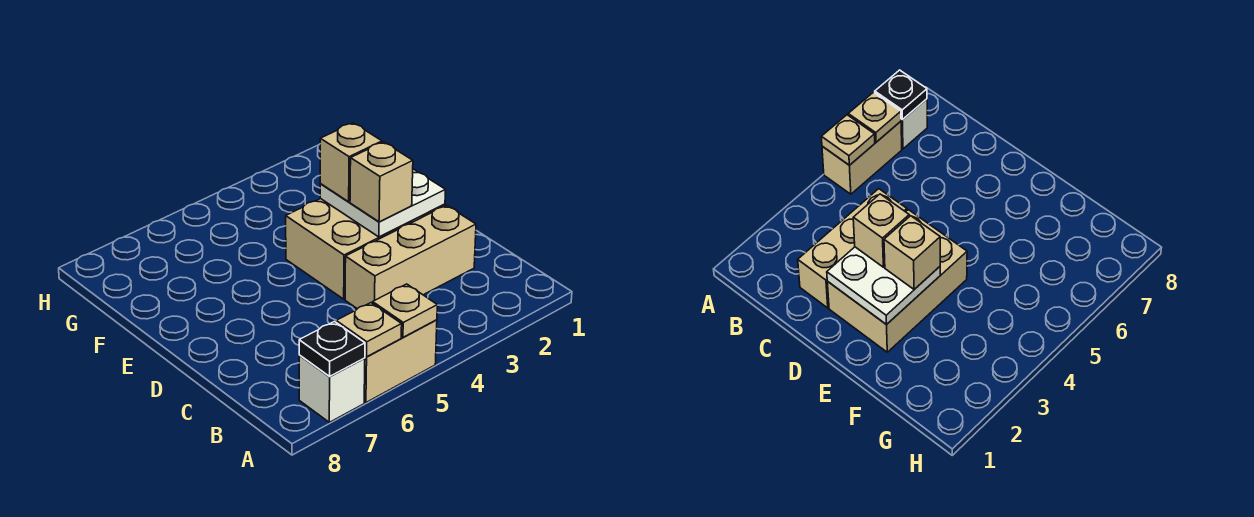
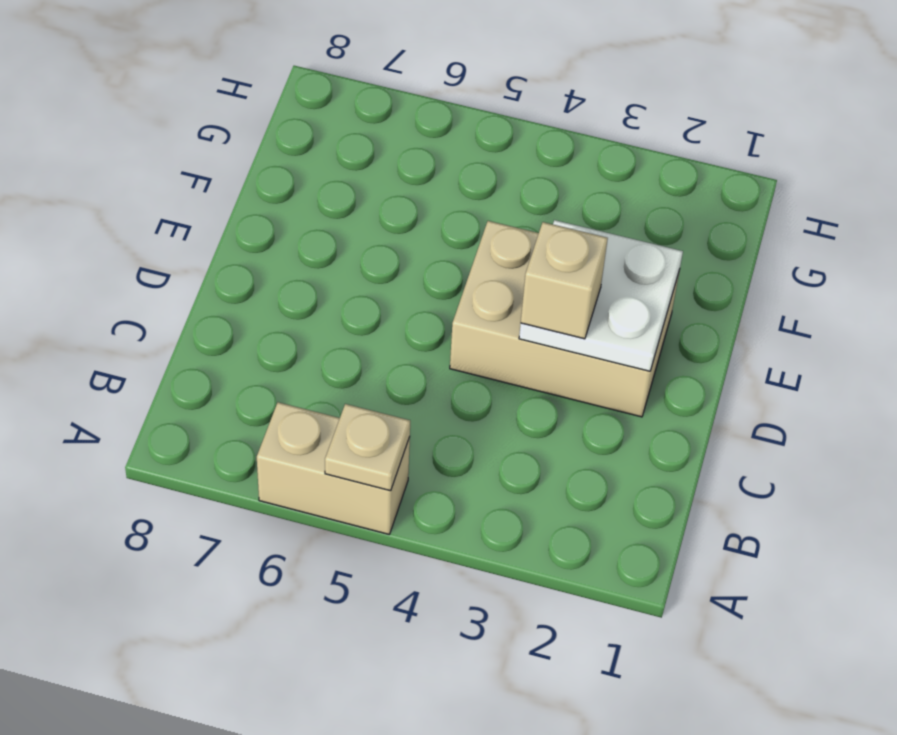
none -> white 1x1 brick [299,355,365,422]
none -> tan 1x3 brick [345,205,476,309]

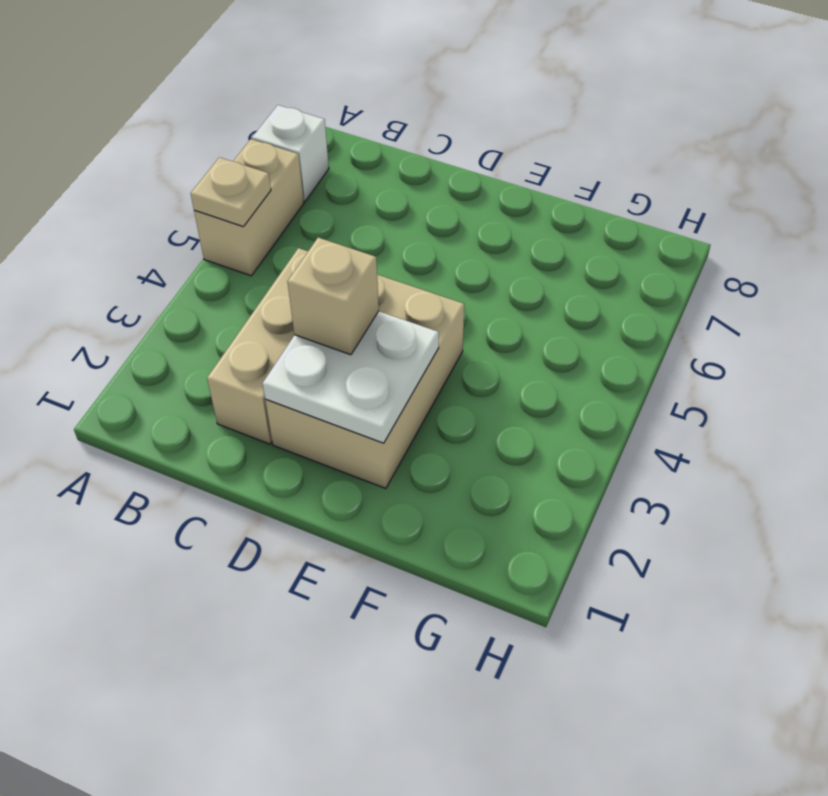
none -> tan 1x1 plate [336,303,402,357]
none -> black 1x1 plate [299,322,365,377]

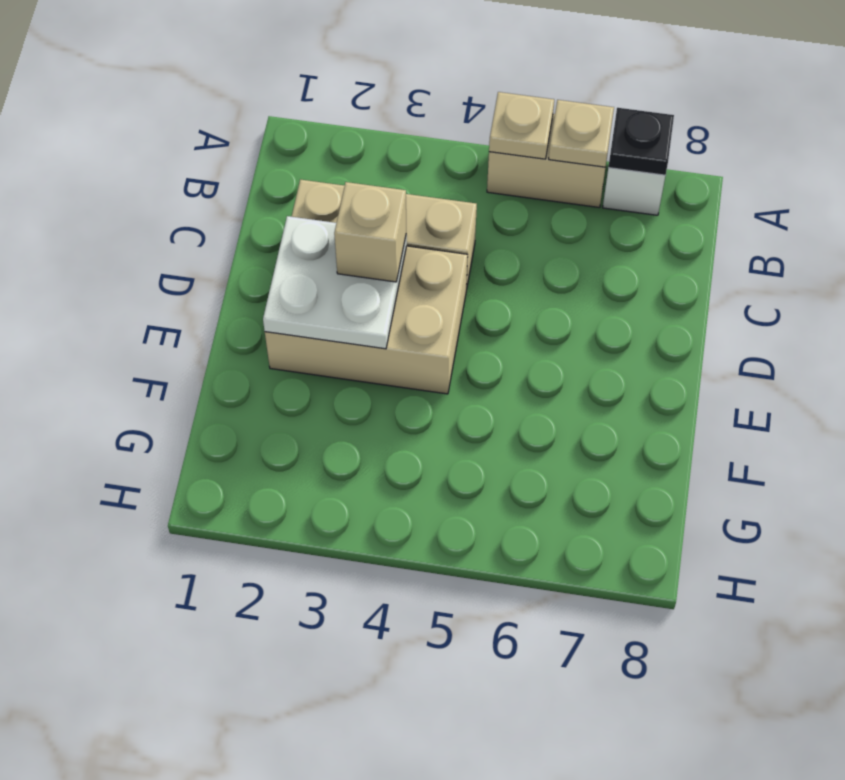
none -> tan 1x1 brick [320,123,382,202]

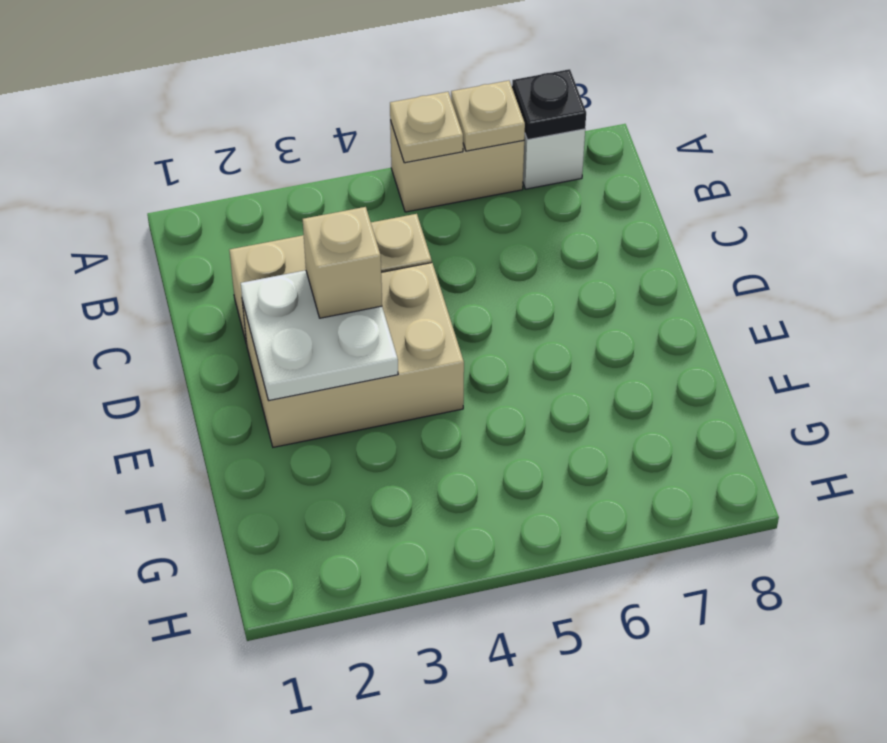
none -> tan 1x1 brick [320,123,382,202]

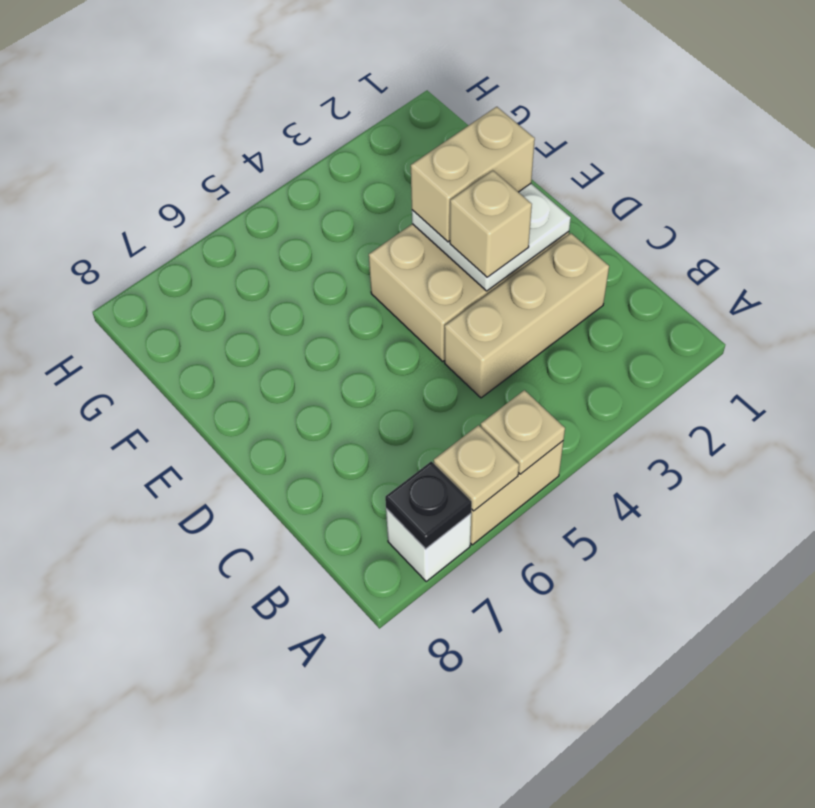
tan 1x2 brick [411,107,535,242] -> tan 1x1 brick [320,123,382,202]

